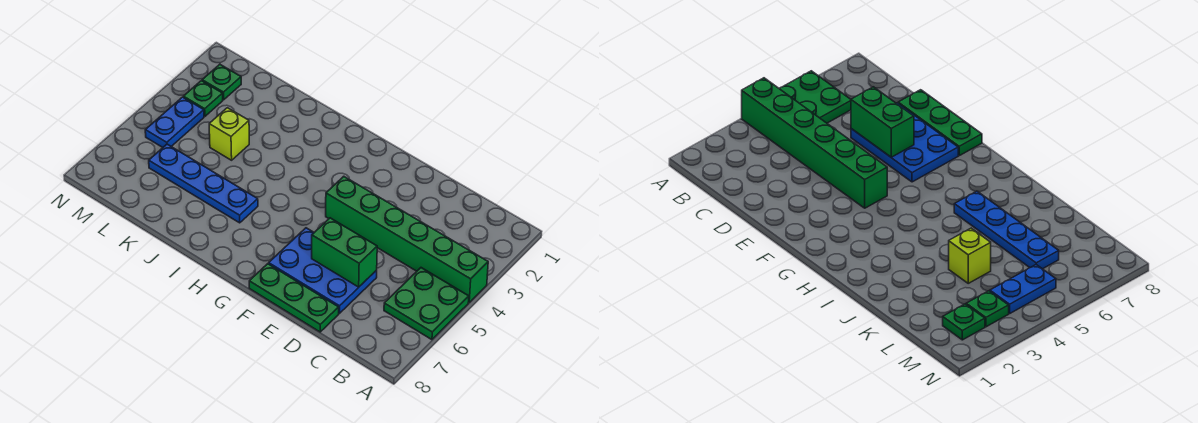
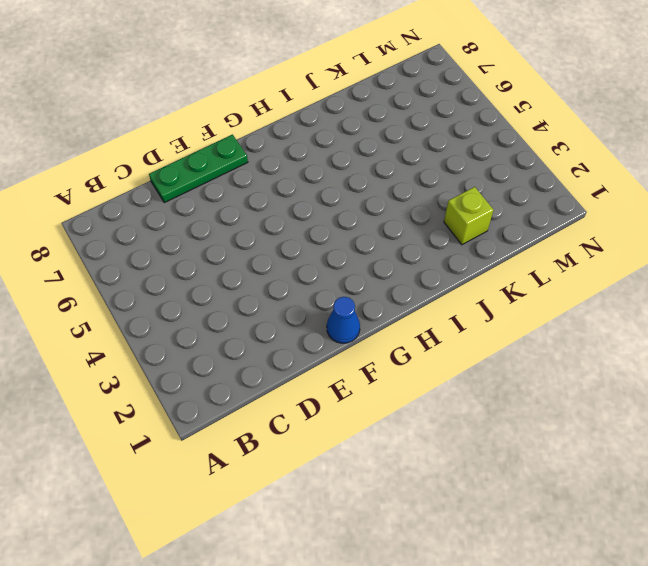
blue 1x1 cone [327,297,360,343] -> none
lime 1x1 brick [444,187,493,245] -> lime 1x1 brick moved to [209,108,249,160]
none -> green 1x6 brick [326,176,488,302]
none -> green 2x2 plate [384,268,469,340]

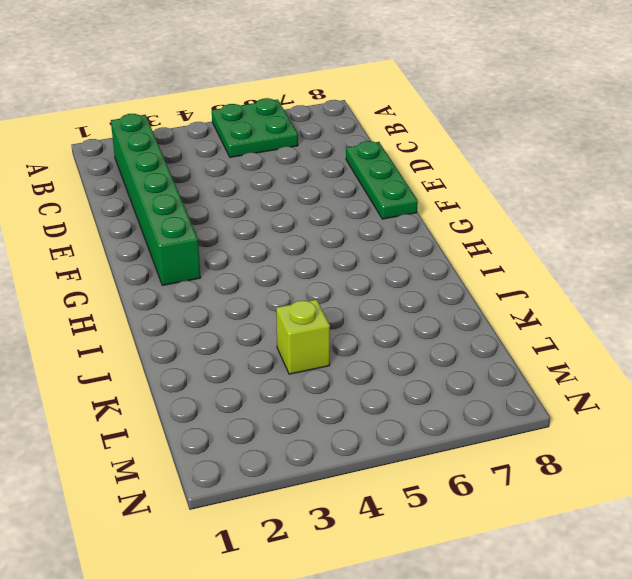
green 1x6 brick [111,114,201,285] -> green 1x6 brick moved to [326,176,488,302]
none -> blue 2x3 plate [269,228,377,313]
none -> blue 1x4 plate [149,144,258,223]

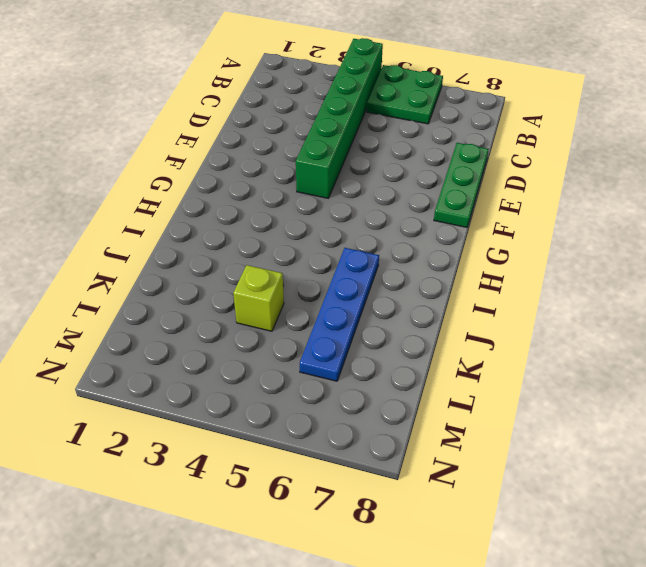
none -> blue 2x3 plate [269,228,377,313]
none -> green 1x1 plate [202,64,241,100]

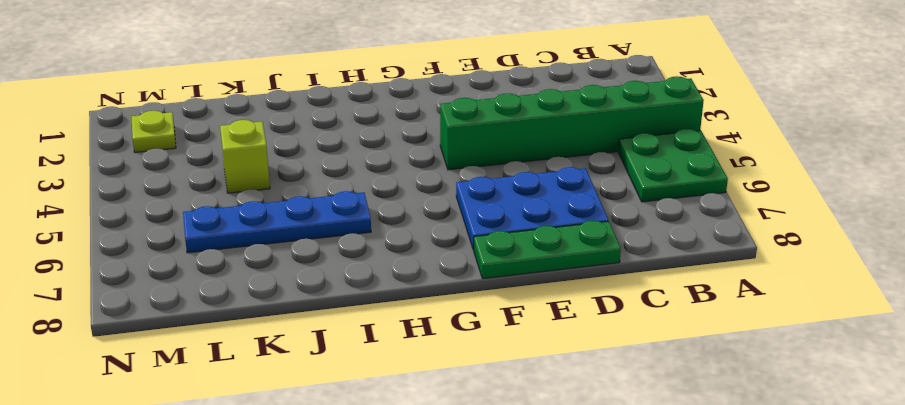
lime 1x1 plate [132,111,176,152] -> green 1x1 plate [202,64,241,100]
none -> green 1x1 plate [183,81,223,116]
none -> blue 1x2 plate [145,97,204,148]

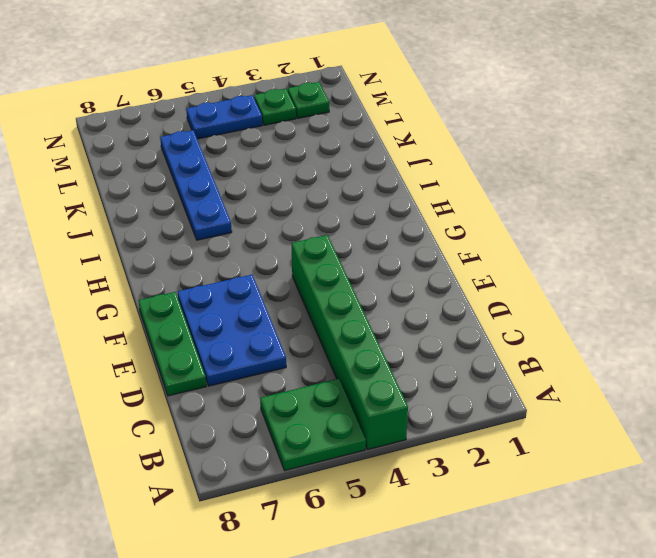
none -> lime 1x1 brick [209,108,249,160]
none -> green 1x2 brick [312,218,377,287]

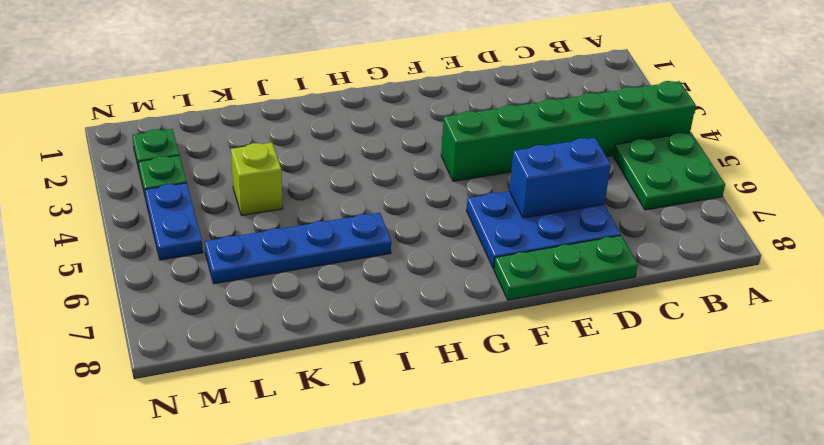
blue 1x2 brick [509,138,611,218] -> green 1x2 brick [312,218,377,287]

